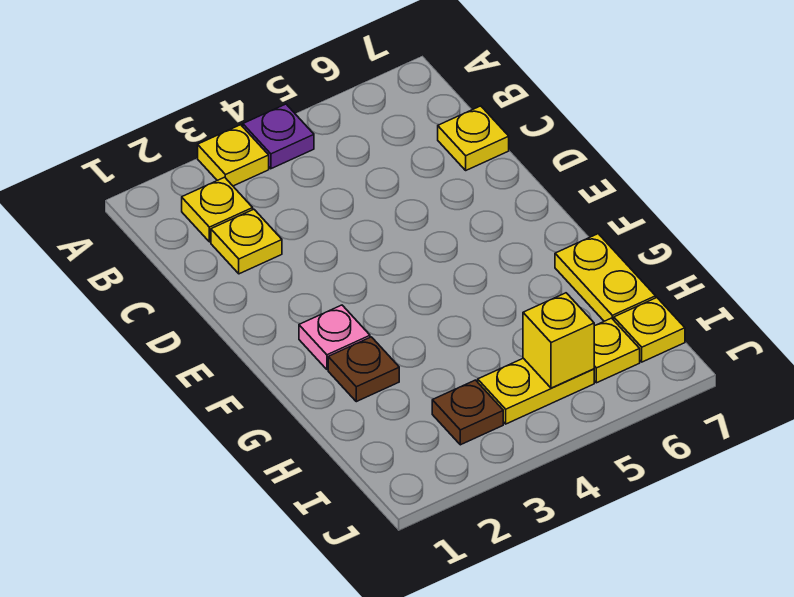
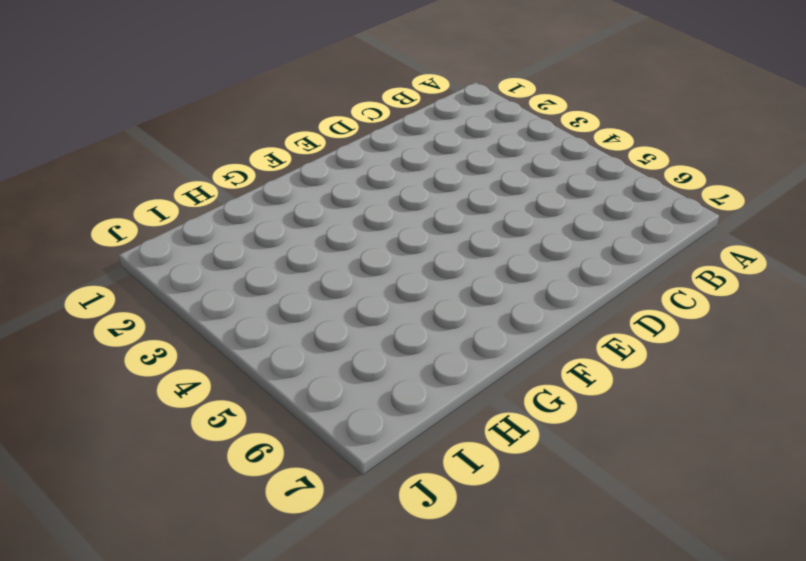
none -> yellow 1x1 plate [198,125,269,186]
none -> purple 1x1 plate [243,104,314,169]
none -> yellow 1x1 plate [182,177,253,242]

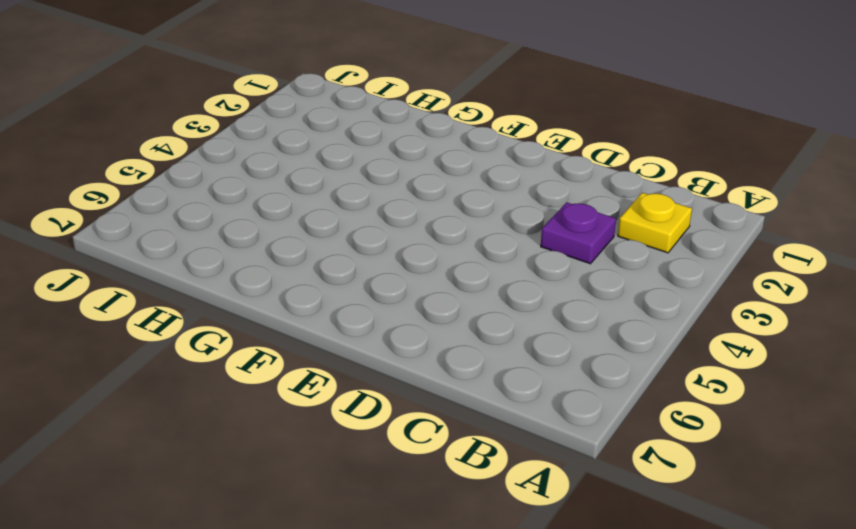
purple 1x1 plate [541,203,616,264] -> purple 1x1 plate moved to [243,104,314,169]
none -> yellow 1x1 plate [198,125,269,186]
none -> yellow 1x1 plate [211,209,282,274]
none -> yellow 1x1 plate [438,106,509,170]

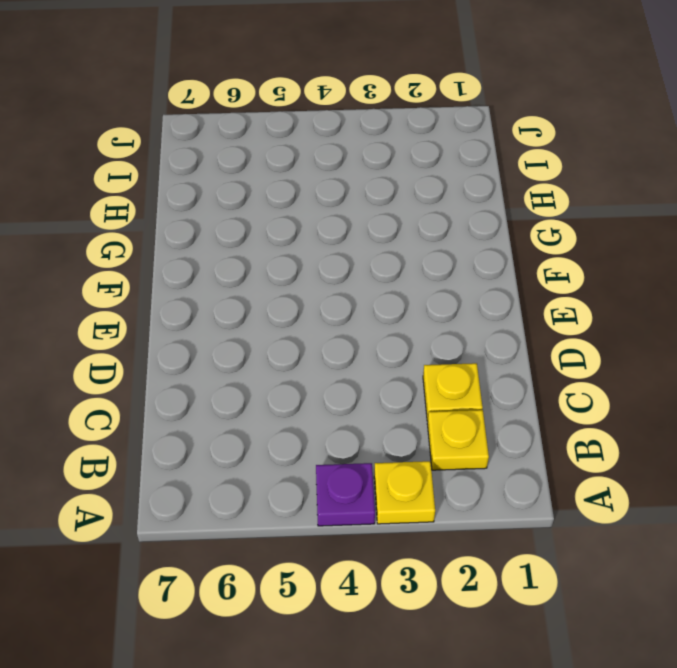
none -> yellow 1x1 plate [438,106,509,170]
none -> pink 1x1 plate [299,305,370,370]
none -> brown 1x1 plate [328,337,399,402]

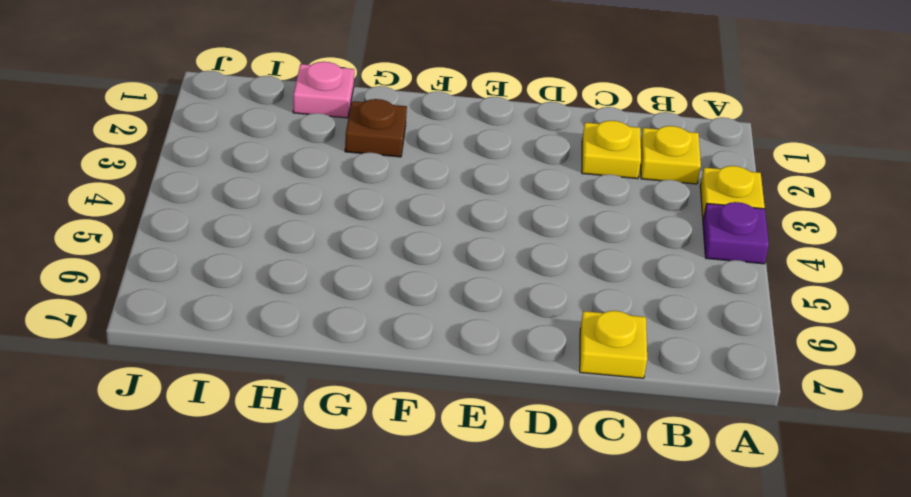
pink 1x1 plate [293,62,354,118] -> pink 1x1 plate moved to [299,305,370,370]
none -> yellow 1x2 plate [555,234,656,321]
none -> brown 1x1 plate [432,380,503,445]
none -> yellow 1x2 plate [478,358,594,424]

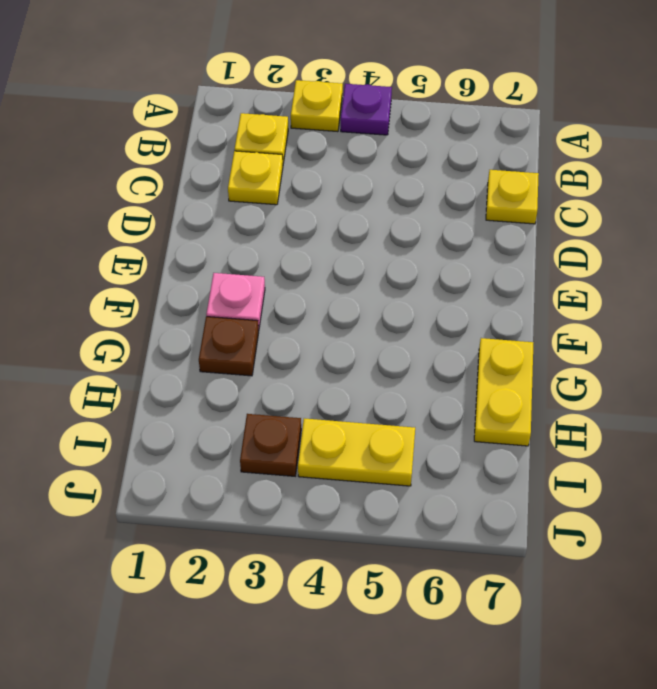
none -> yellow 1x1 plate [594,318,640,383]
none -> yellow 1x1 plate [614,298,685,362]
none -> yellow 1x1 brick [523,293,594,388]

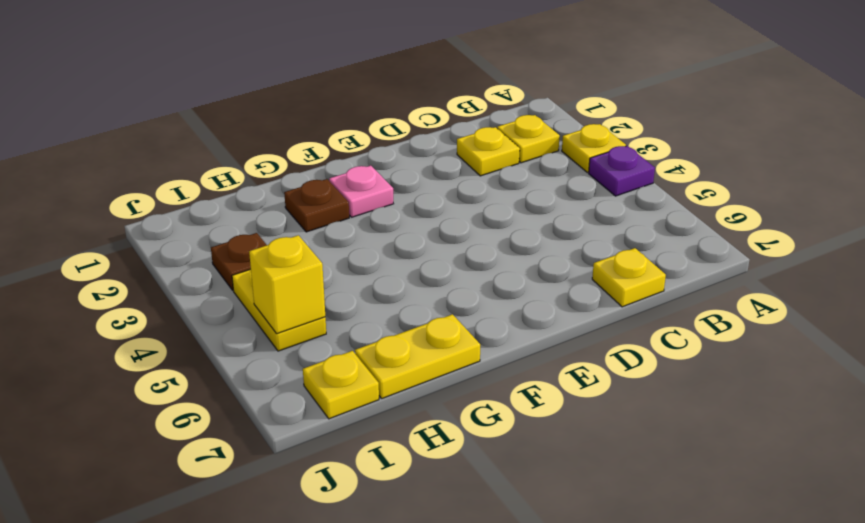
none -> yellow 1x1 plate [594,318,640,383]

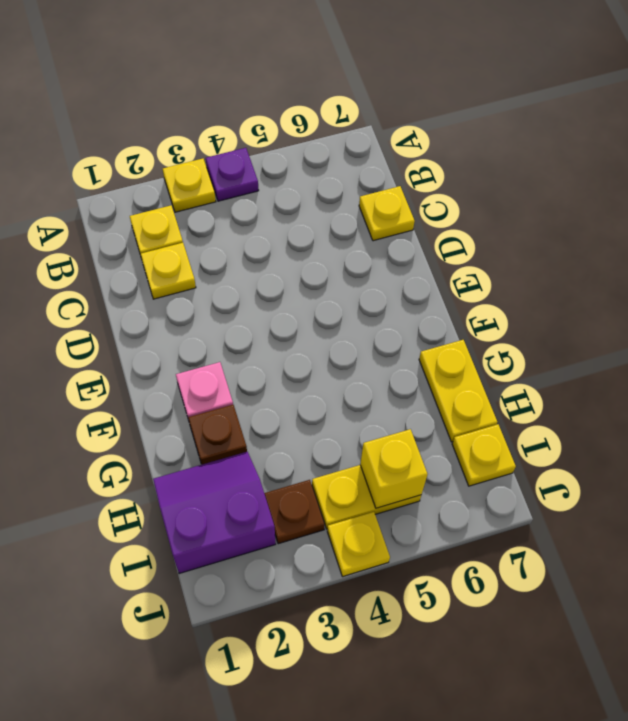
purple 2x2 slope [153,452,276,574] -> none
yellow 1x1 plate [327,512,390,577] -> yellow 1x1 plate moved to [594,318,640,383]

